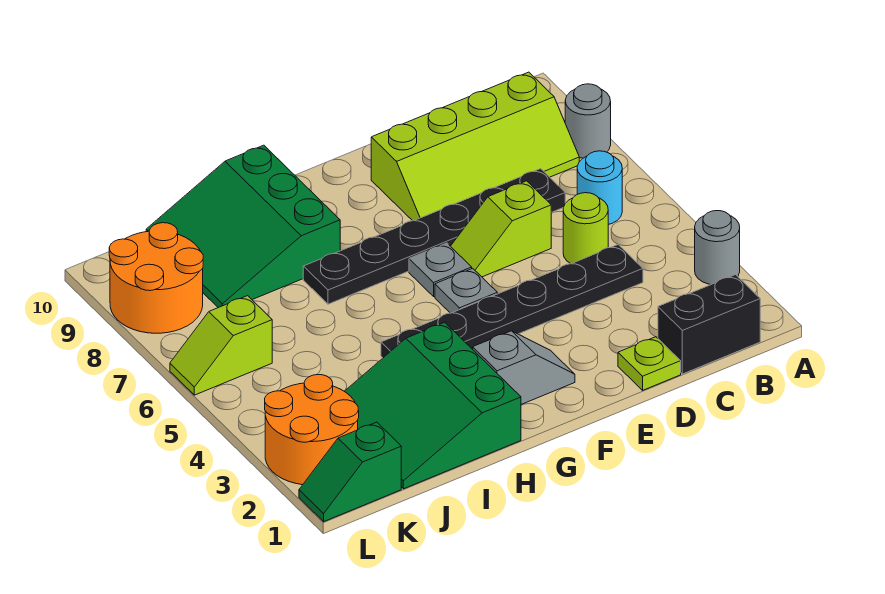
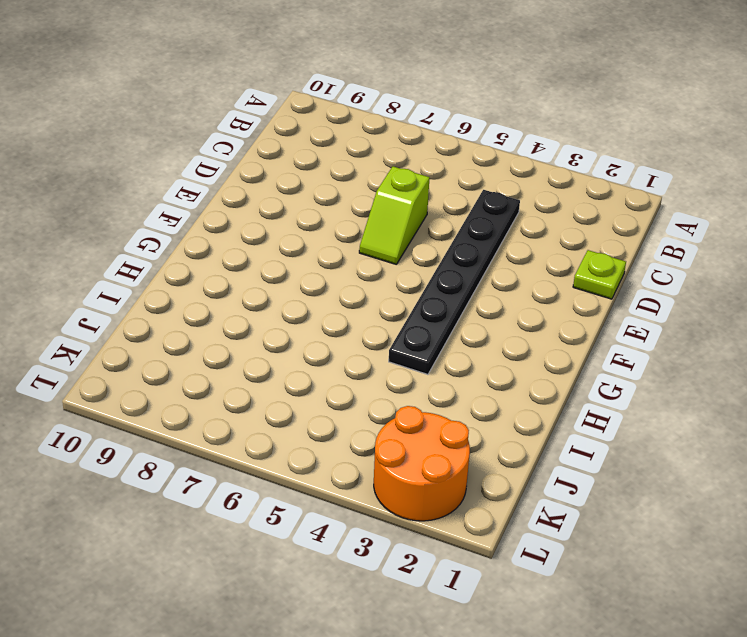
none -> grey 1x1 round brick [695,211,740,285]
none -> grey 1x1 round brick [565,84,611,158]
none -> black 1x2 brick [658,275,760,374]

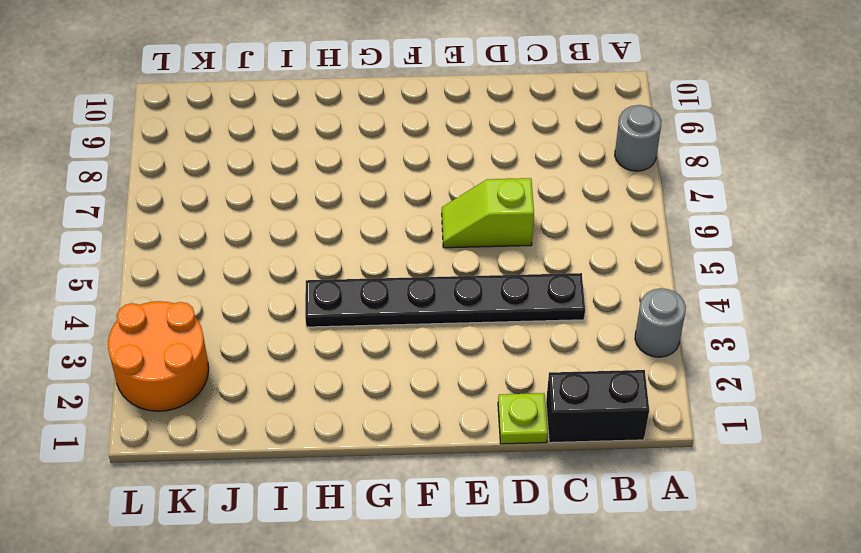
none -> cyan 1x1 round brick [577,151,622,225]
none -> lime 2x4 slope [371,72,579,221]
none -> lime 1x1 round brick [563,193,608,264]

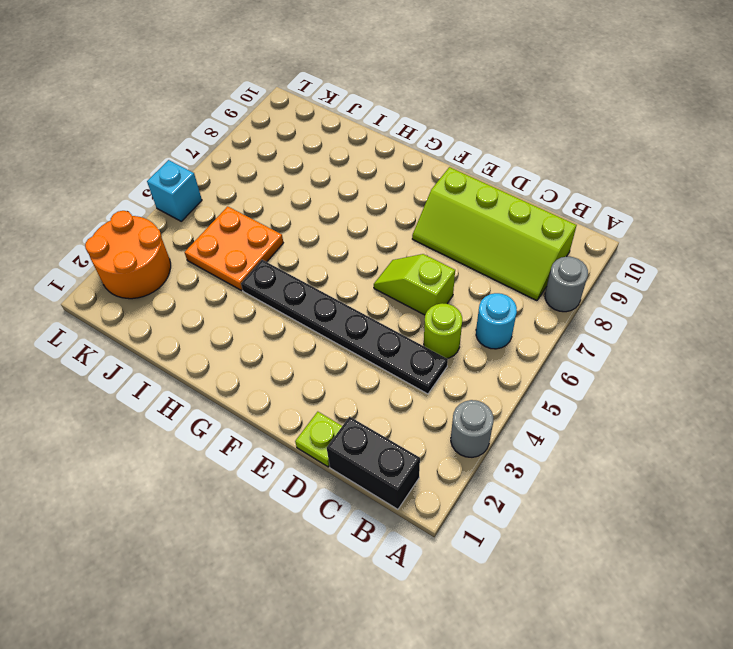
orange 2x2 plate [185,206,283,290] -> none
cyan 1x1 brick [147,160,202,221] -> none
none -> black 1x6 plate [303,169,565,304]
none -> grey 1x2 slope [473,331,575,404]
none -> grey 1x1 plate [435,268,497,313]

